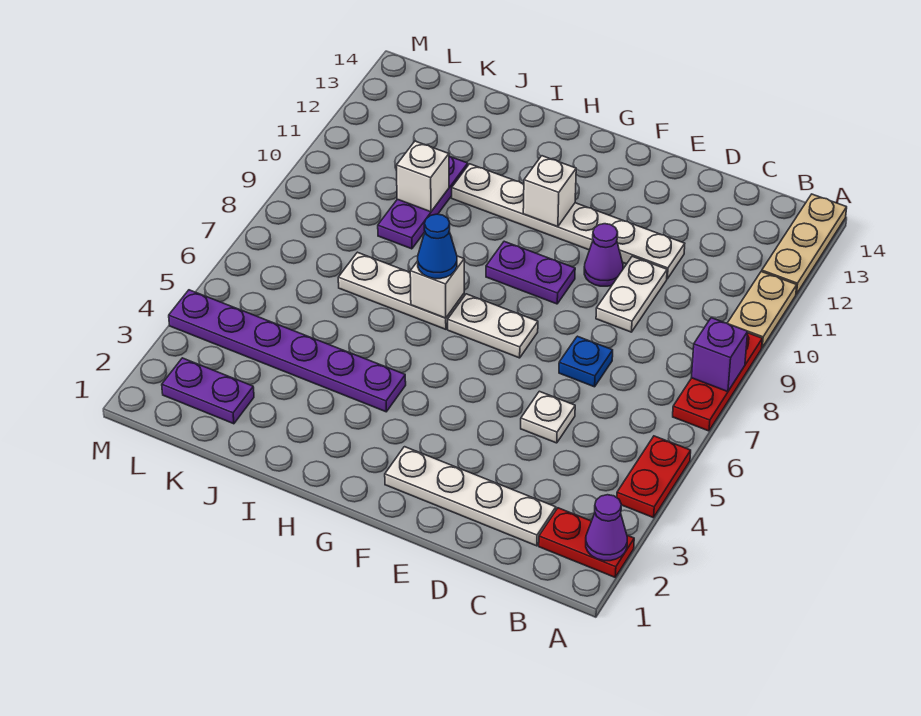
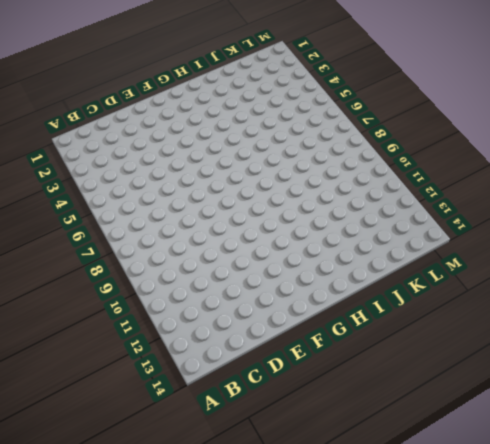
none -> red 1x2 plate [539,508,634,577]
none -> red 1x2 plate [617,436,691,518]
none -> red 1x3 plate [673,333,762,431]

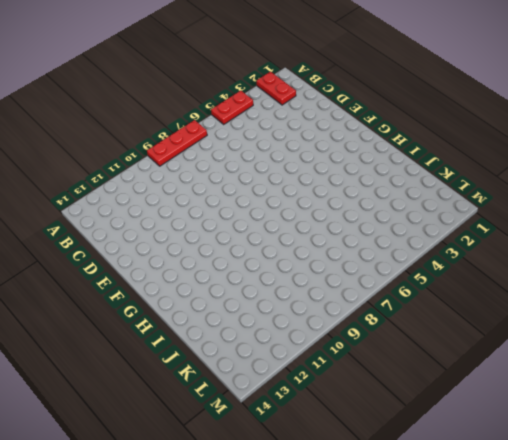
none -> tan 1x2 plate [727,271,797,347]
none -> tan 1x3 plate [762,194,847,294]
none -> white 1x4 plate [385,447,556,546]

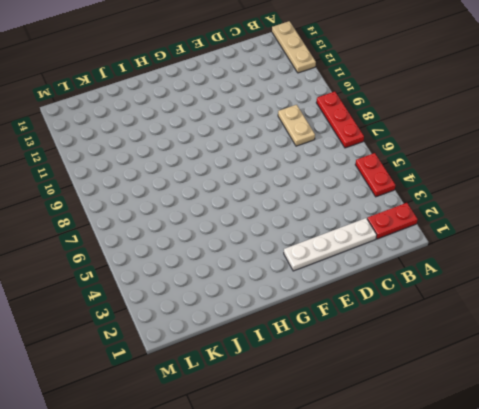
tan 1x2 plate [278,105,315,146] -> tan 1x2 plate moved to [727,271,797,347]
none -> white 1x1 plate [521,391,575,443]
none -> blue 1x1 plate [559,336,613,387]
none -> white 1x2 plate [596,256,667,332]

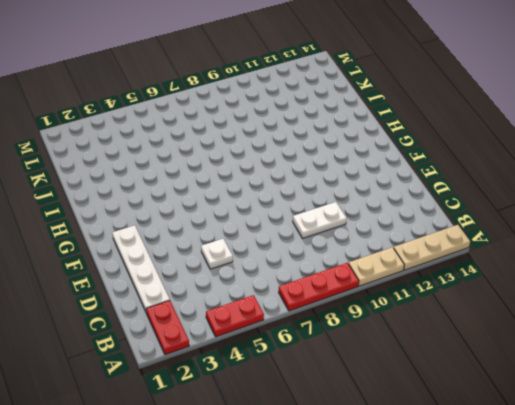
none -> blue 1x1 plate [559,336,613,387]
none -> white 1x6 plate [452,164,685,279]
none -> purple 1x1 cone [584,224,623,286]

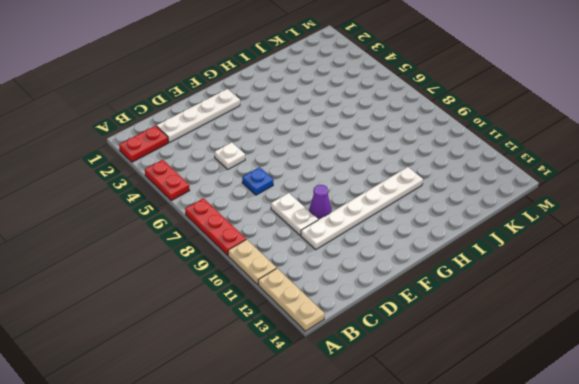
none -> white 1x2 plate [448,294,538,358]
none -> purple 1x2 plate [486,241,575,304]
none -> purple 1x6 plate [169,290,406,412]

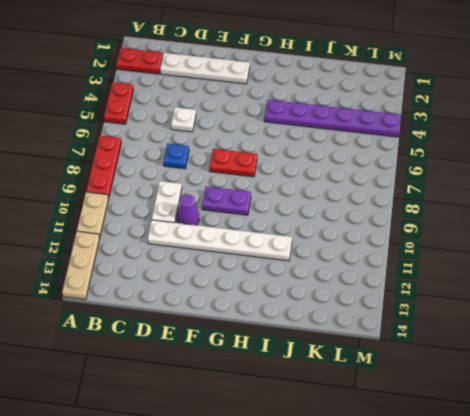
red 1x2 plate [209,149,257,177] -> white 1x2 plate [448,294,538,358]
none -> white 1x3 plate [338,252,464,329]
none -> purple 1x3 plate [378,156,468,249]
none -> purple 1x2 plate [162,358,254,424]

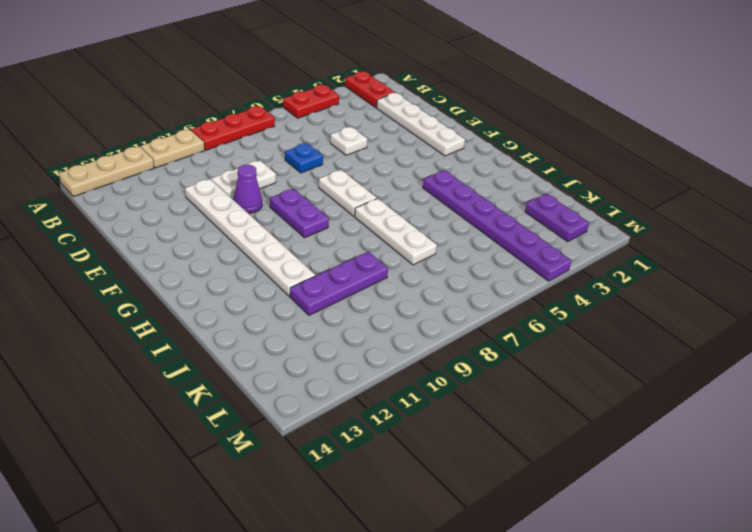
none -> purple 1x1 cone [586,495,627,561]
none -> purple 1x1 brick [691,318,748,392]
none -> white 1x1 brick [523,156,576,227]

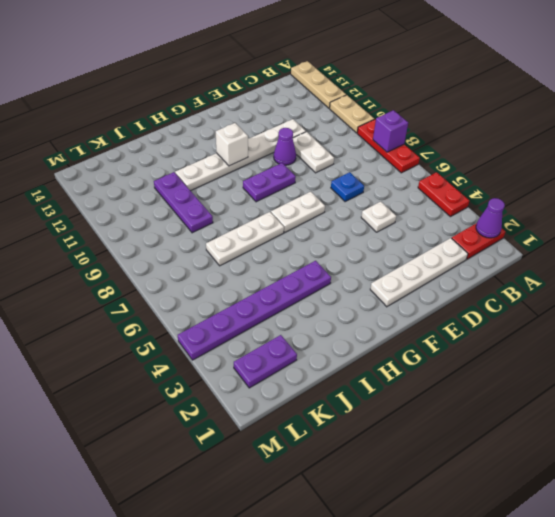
none -> white 1x1 brick [410,256,464,318]
none -> white 1x1 brick [396,141,449,212]
none -> blue 1x1 cone [418,214,457,279]

